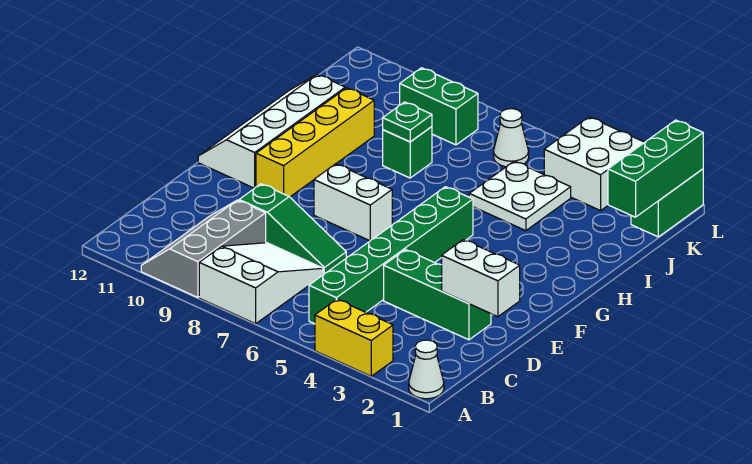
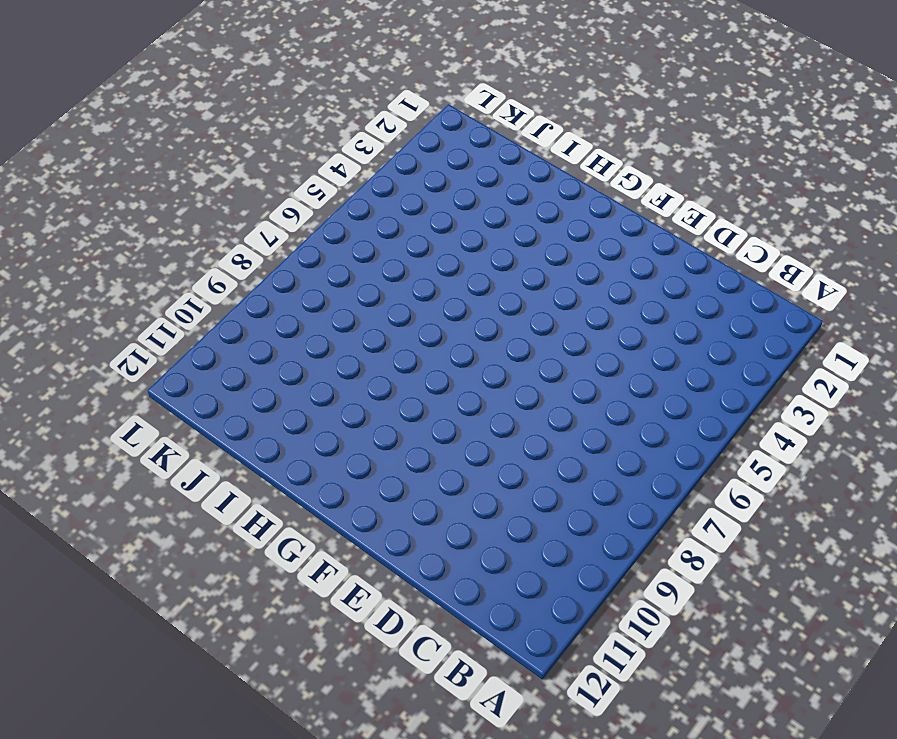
none -> white 1x1 cone [409,340,444,399]
none -> yellow 1x2 brick [315,299,393,376]
none -> white 2x3 slope [199,243,323,324]

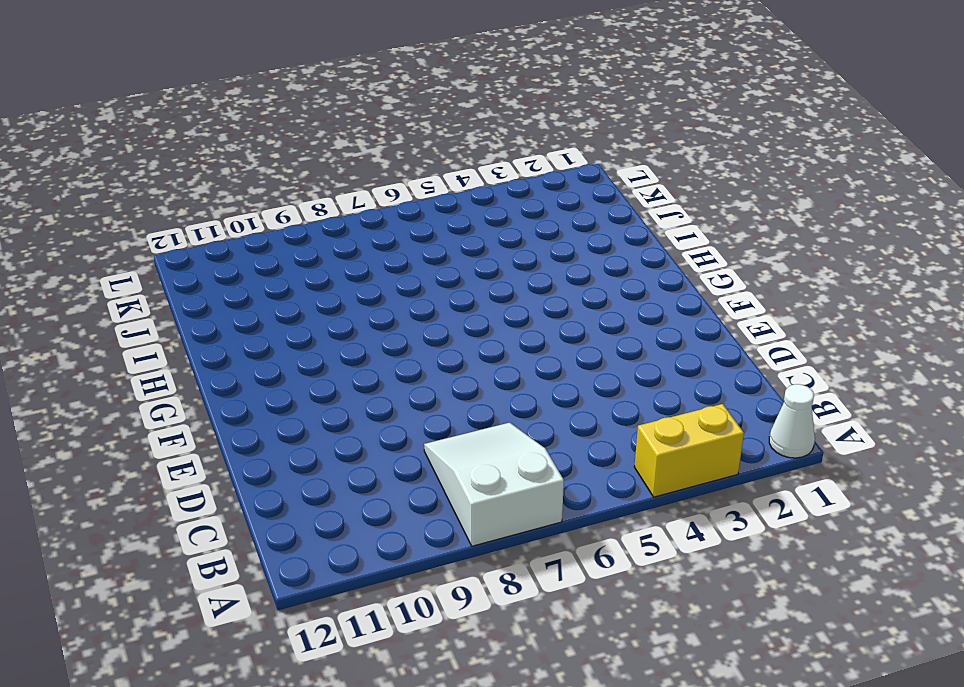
none -> grey 2x3 slope [141,200,266,297]
none -> green 1x6 brick [309,187,473,324]
none -> green 1x3 brick [384,250,491,340]

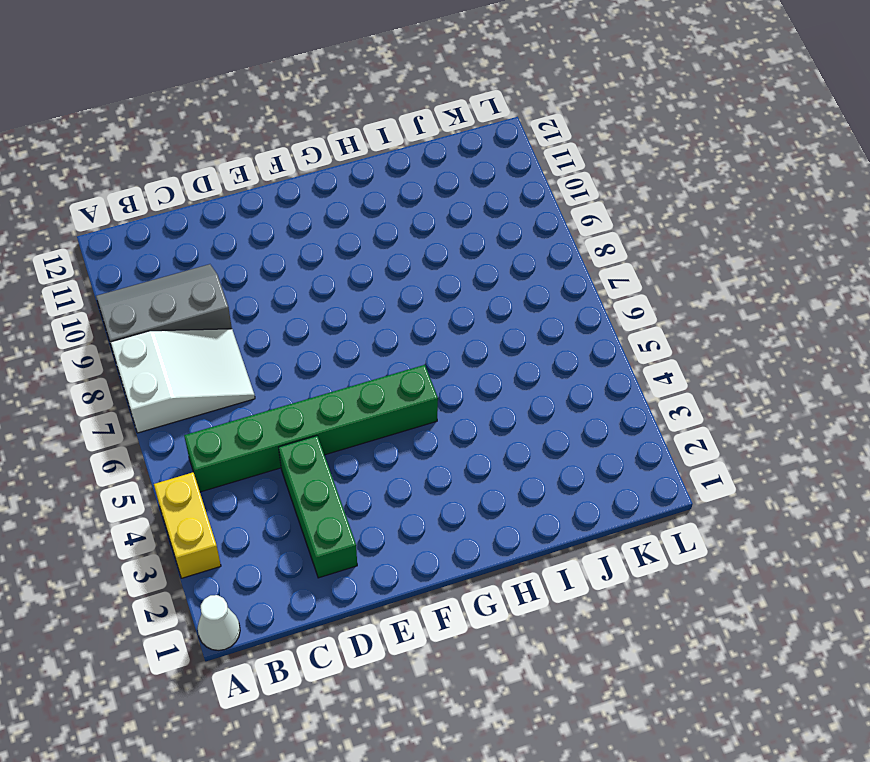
none -> green 1x3 slope [239,184,346,274]
none -> white 1x2 brick [314,164,392,241]
none -> yellow 1x4 brick [256,88,374,197]

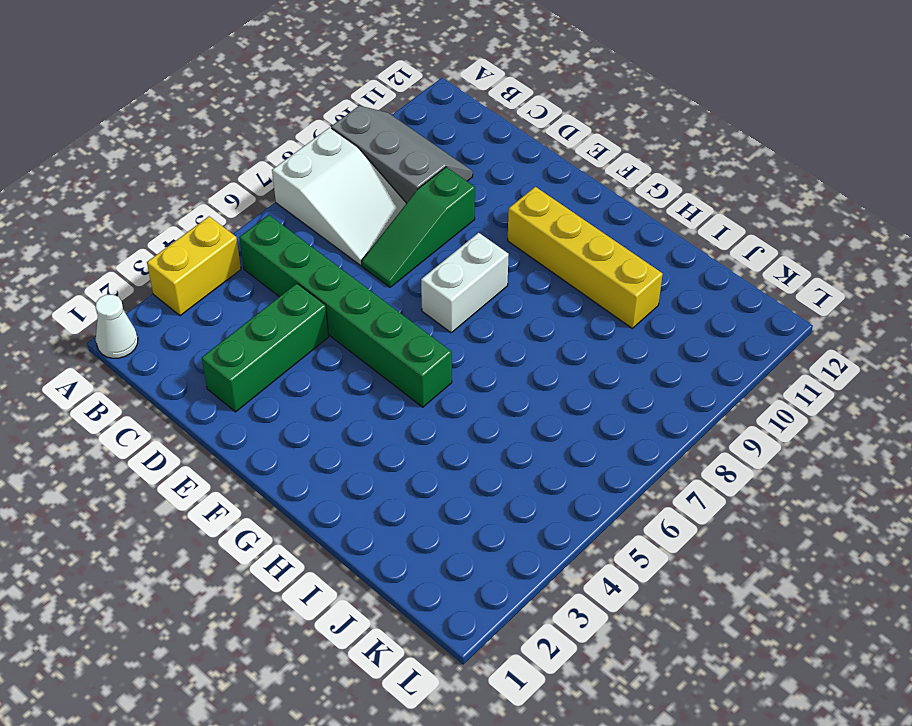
none -> white 2x4 slope [198,74,345,188]
none -> white 2x2 plate [469,161,571,231]
none -> green 1x1 brick [383,127,432,178]

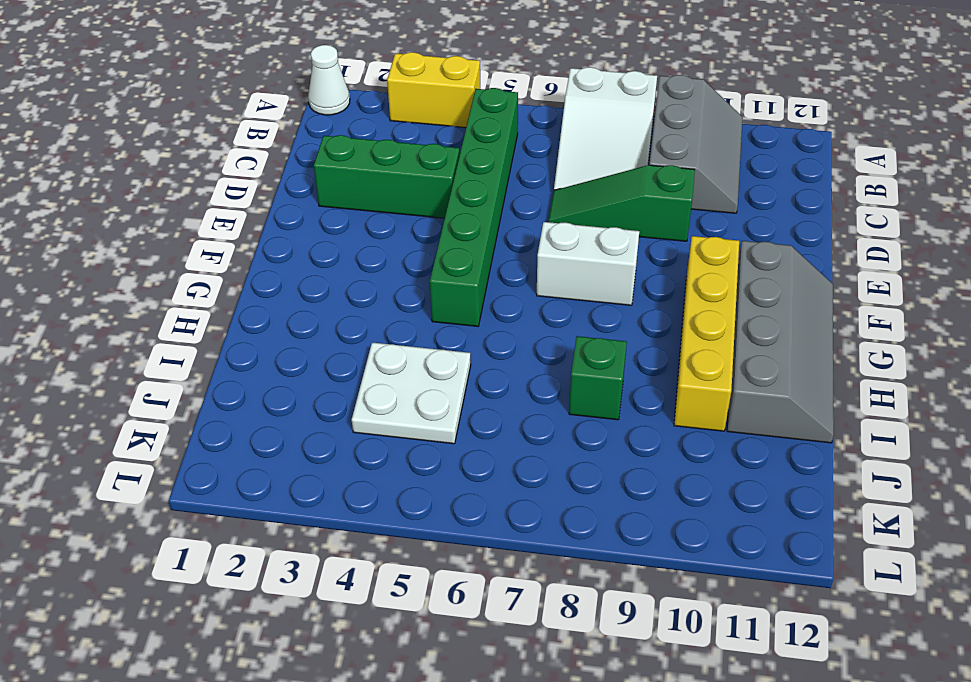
grey 2x4 slope [727,241,834,443] -> white 2x4 slope [198,74,345,188]
none -> green 1x2 brick [631,169,703,237]
none -> white 2x2 brick [544,117,645,211]
none -> white 1x1 cone [494,109,529,167]

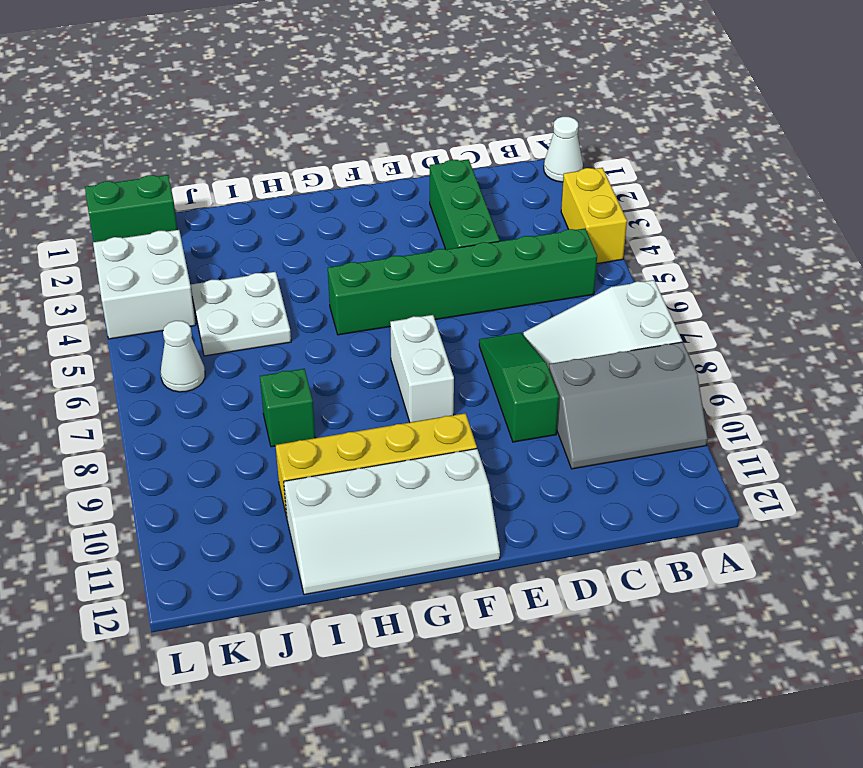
none -> green 1x2 brick [400,68,478,145]
none -> white 1x2 brick [442,240,520,317]
none -> green 1x1 plate [383,102,432,142]

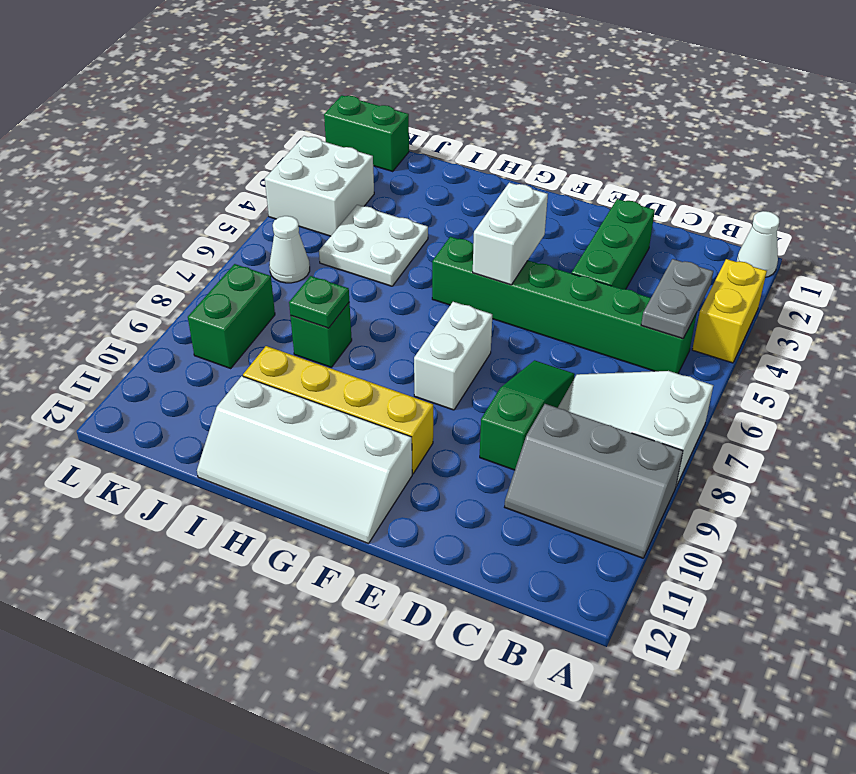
grey 1x2 plate [641,259,713,339] -> none
white 1x2 brick [473,183,548,285] -> white 1x2 brick moved to [442,240,520,317]
none -> green 1x3 brick [608,120,703,217]

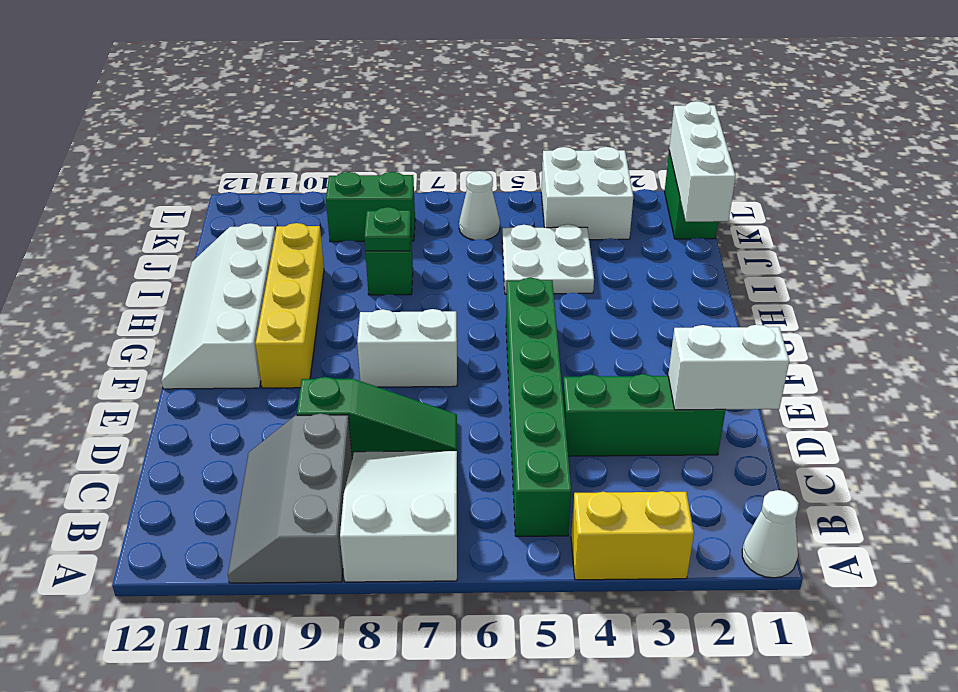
white 1x3 brick [669,101,736,222] -> green 1x3 brick [608,120,703,217]

